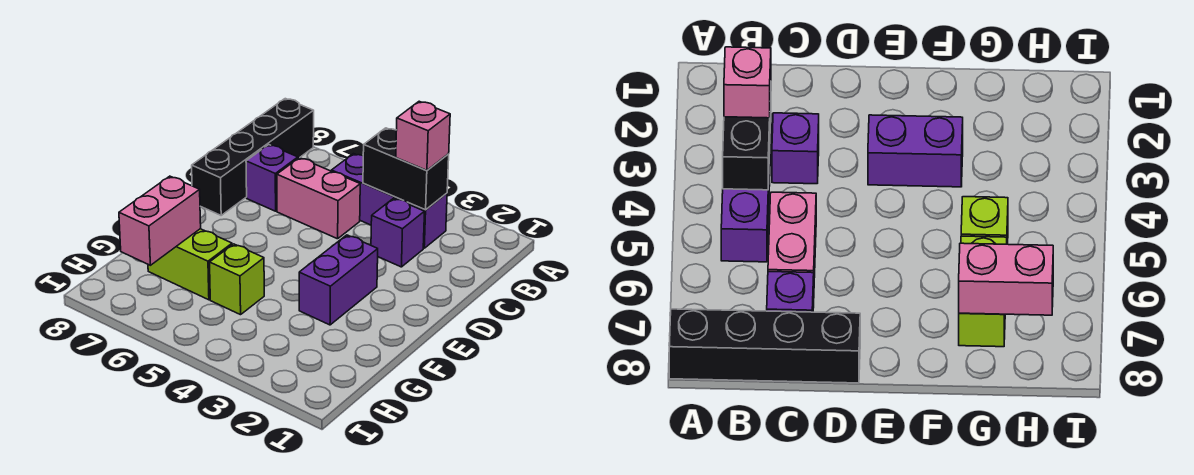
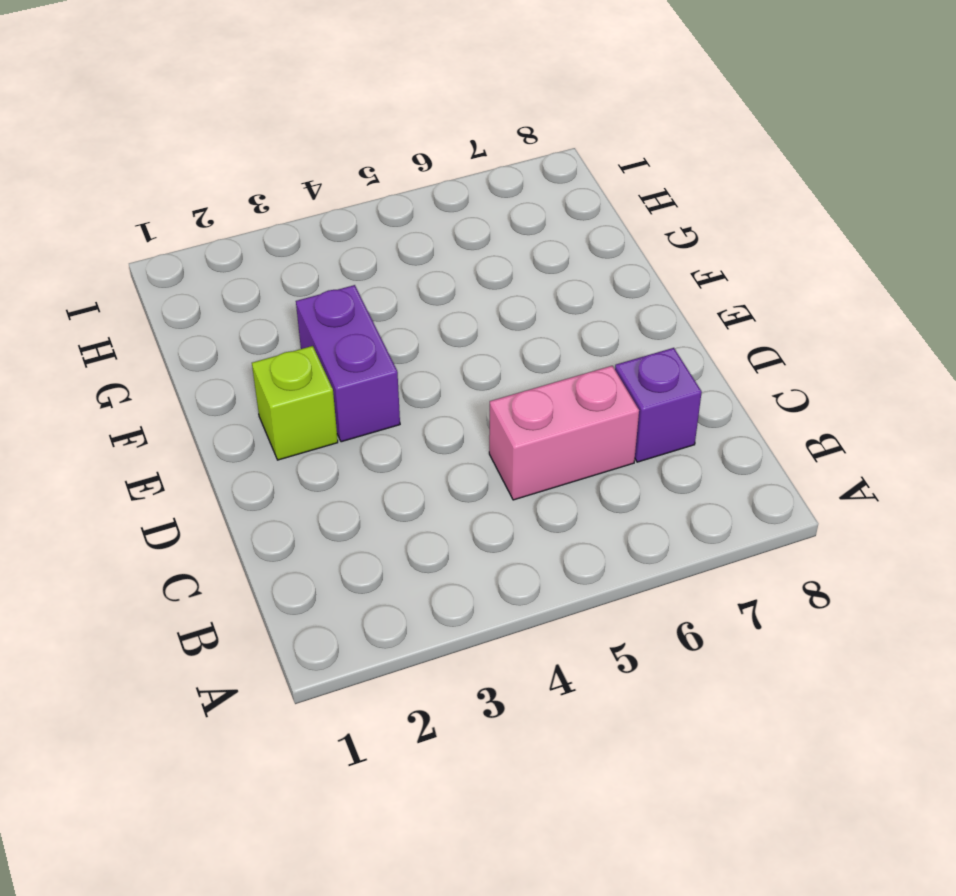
lime 1x1 brick [252,346,338,460] -> lime 1x1 brick moved to [210,244,264,315]
none -> black 1x4 brick [192,99,314,215]
none -> purple 1x3 brick [332,154,447,248]

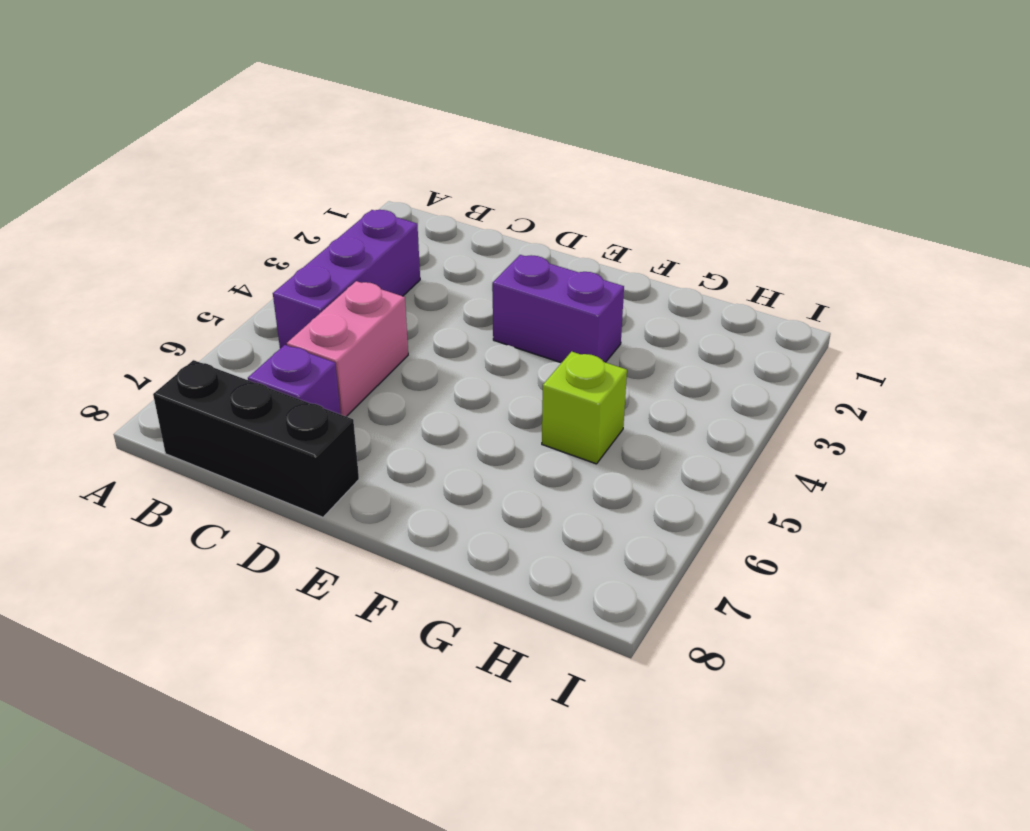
black 1x3 brick [153,360,359,517] -> black 1x4 brick [192,99,314,215]
none -> purple 1x1 brick [371,198,424,267]
none -> lime 1x2 brick [148,229,232,300]

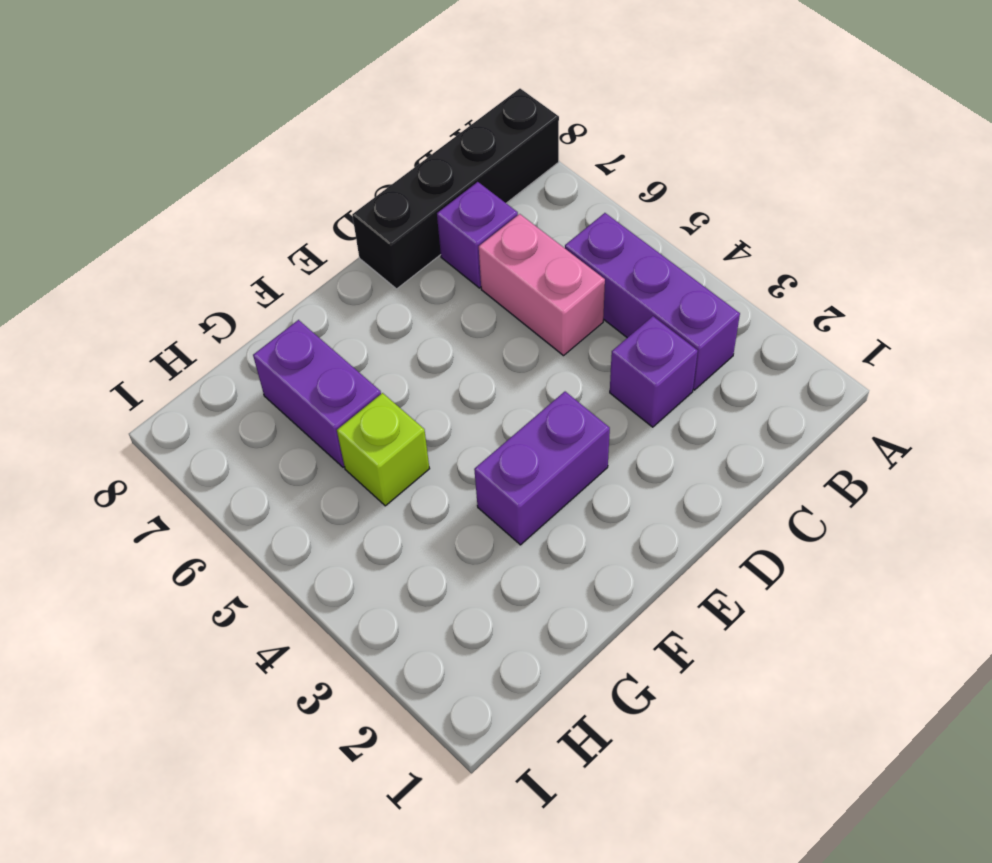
purple 1x2 brick [253,320,381,467] -> lime 1x2 brick [148,229,232,300]
none -> black 1x2 brick [363,128,449,210]
none -> pink 1x2 brick [119,176,201,265]

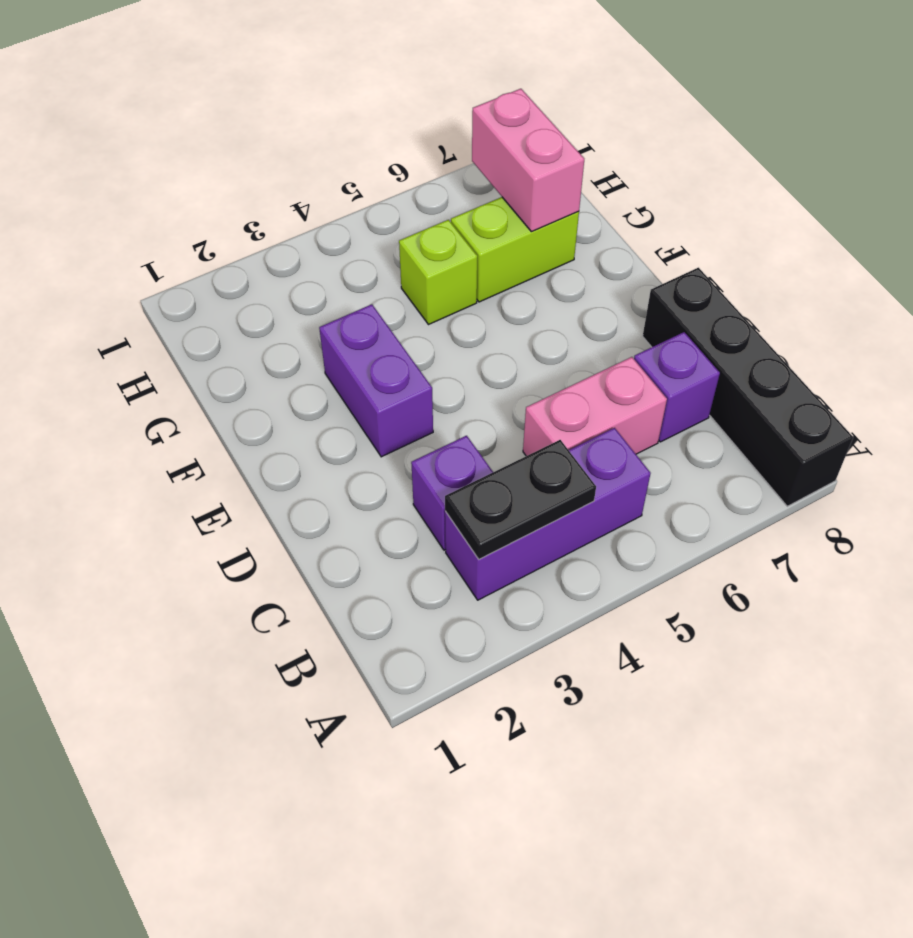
black 1x2 plate [445,440,596,559] -> black 1x2 brick [363,128,449,210]
none -> pink 1x1 brick [396,101,450,171]

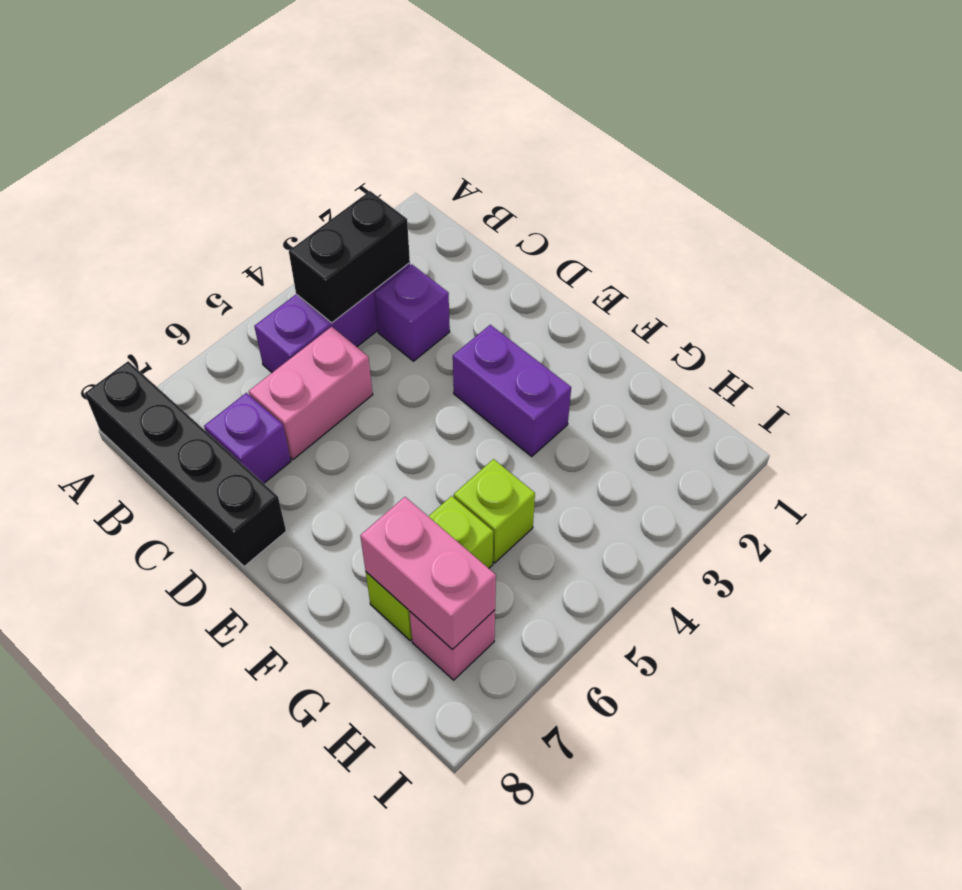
pink 1x1 brick [409,610,495,680] -> pink 1x1 brick moved to [396,101,450,171]

